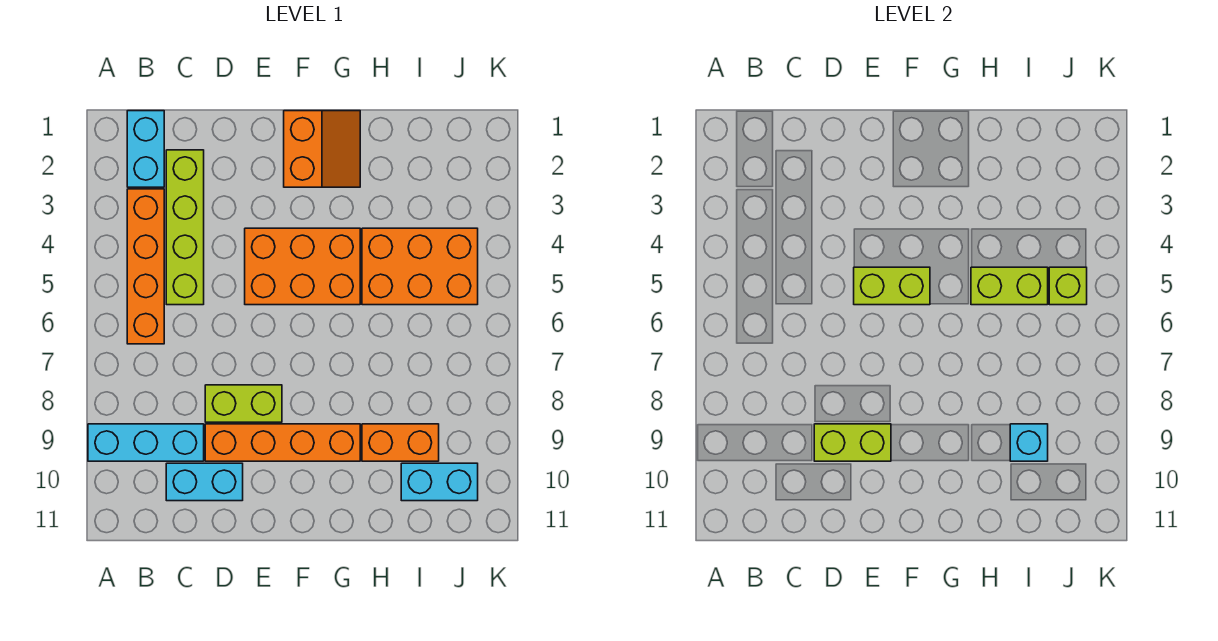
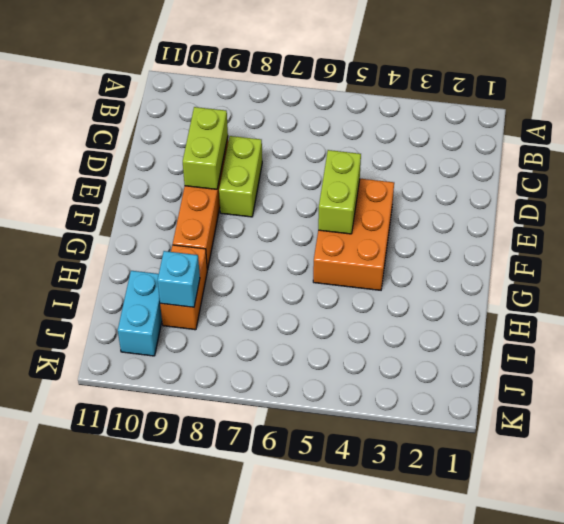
none -> cyan 1x3 brick [88,424,204,461]
none -> cyan 1x2 brick [127,111,164,187]
none -> orange 1x4 brick [127,189,164,344]

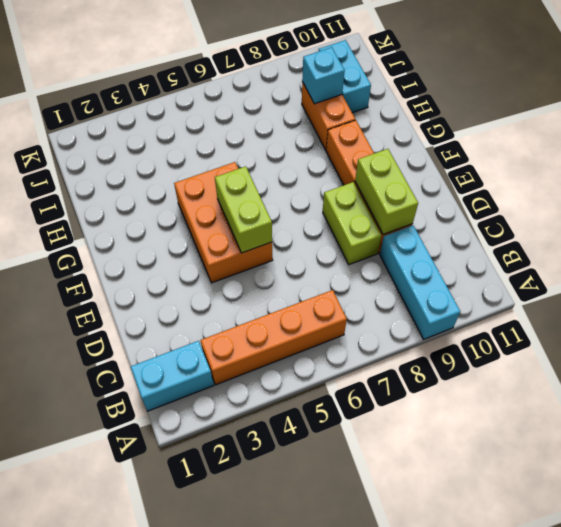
none -> lime 1x4 brick [166,150,204,305]
none -> cyan 1x2 brick [166,463,243,501]
none -> orange 2x2 slope [284,111,360,187]

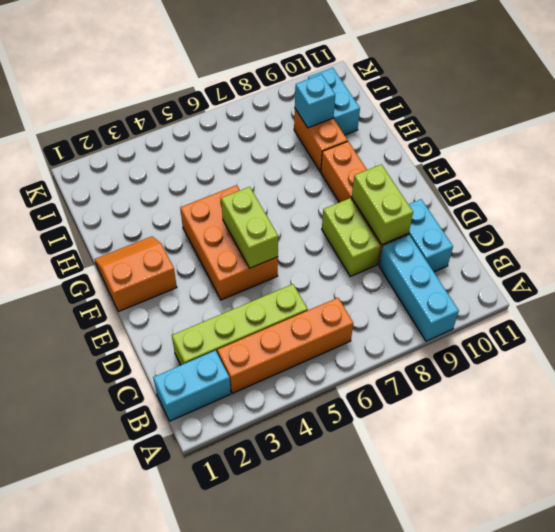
none -> orange 2x3 brick [362,228,478,305]
none -> lime 1x2 brick [971,267,1048,305]
none -> lime 1x1 brick [1049,267,1087,305]

